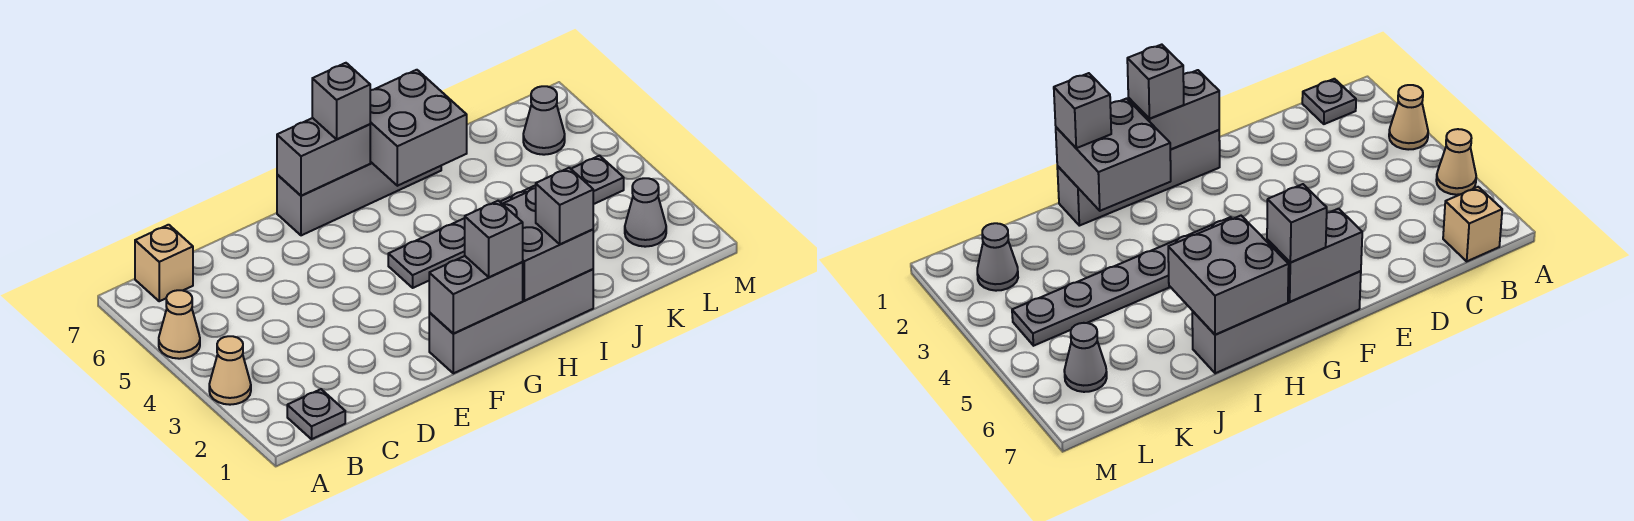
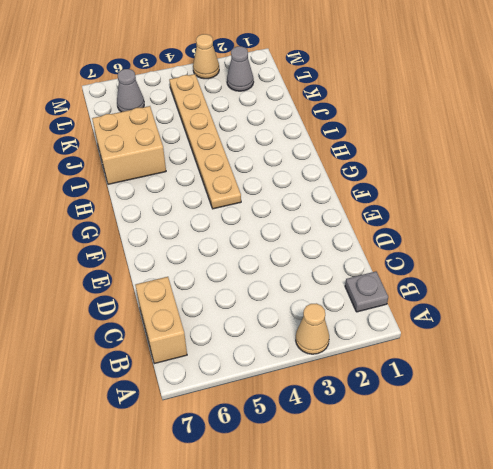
tan 1x2 brick [135,277,187,364] -> tan 1x1 brick [135,225,193,301]
tan 1x6 plate [169,74,241,209] -> grey 1x6 plate [388,156,624,288]
tan 2x2 brick [92,106,166,184] -> grey 1x4 brick [277,162,441,235]
tan 1x1 cone [193,34,219,79] -> tan 1x1 cone moved to [159,290,200,359]
none -> grey 1x4 brick [429,269,593,373]
none -> grey 1x2 brick [429,256,523,334]
none -> grey 1x2 brick [277,118,370,196]

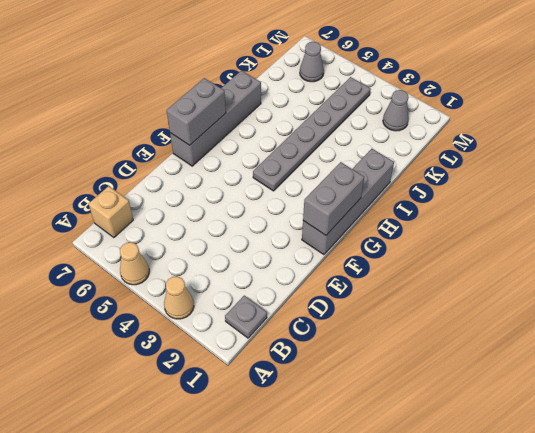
none -> grey 2x2 brick [503,188,593,301]
none -> grey 2x2 brick [370,70,467,186]
none -> grey 1x1 brick [465,201,523,277]

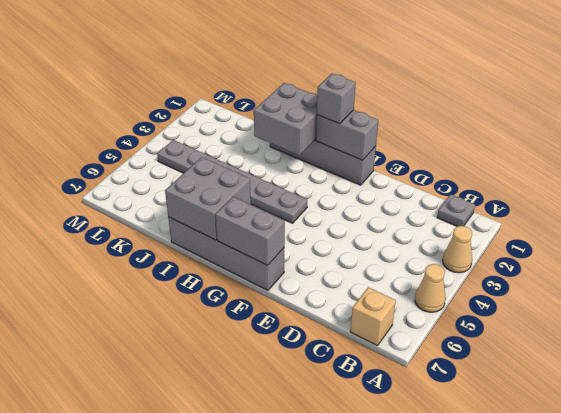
none -> grey 1x1 cone [625,178,666,247]
none -> grey 1x1 cone [523,86,565,155]
none -> grey 1x1 brick [312,63,370,139]

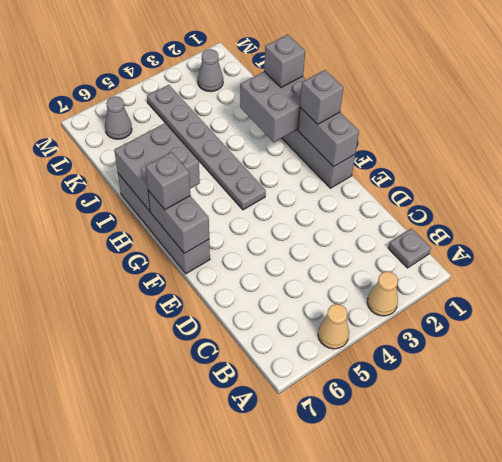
none -> tan 1x1 brick [135,225,193,301]

